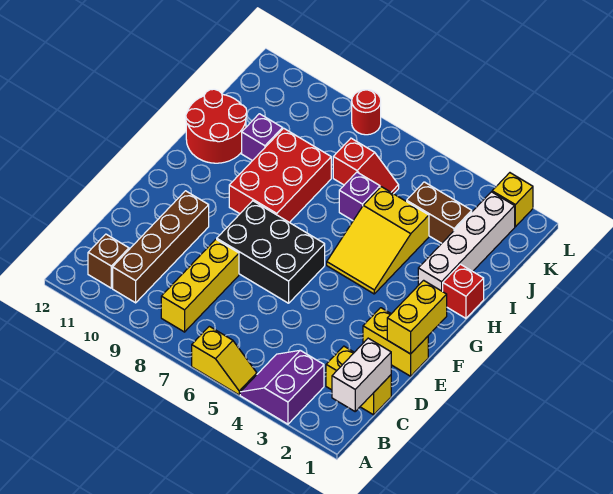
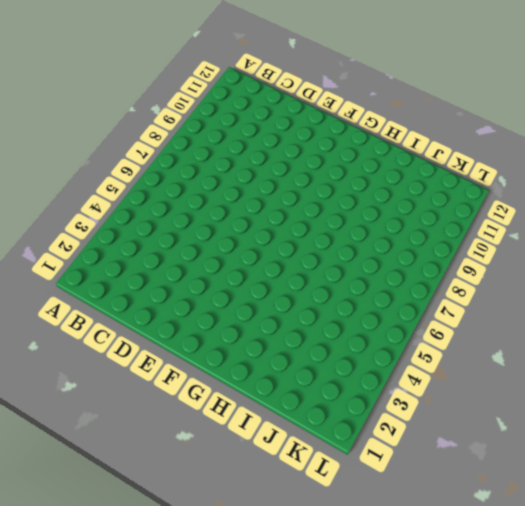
none -> purple 2x2 slope [240,350,324,424]
none -> yellow 1x2 slope [192,326,257,395]
none -> yellow 1x3 brick [161,239,239,332]

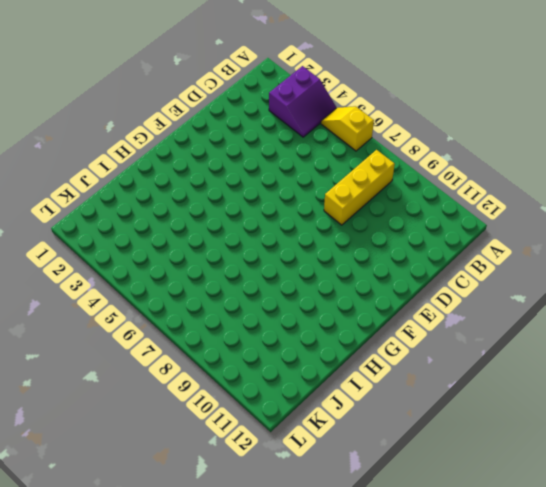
none -> brown 1x4 brick [113,191,209,303]
none -> brown 1x1 brick [88,234,129,288]
none -> yellow 1x2 brick [326,346,391,415]

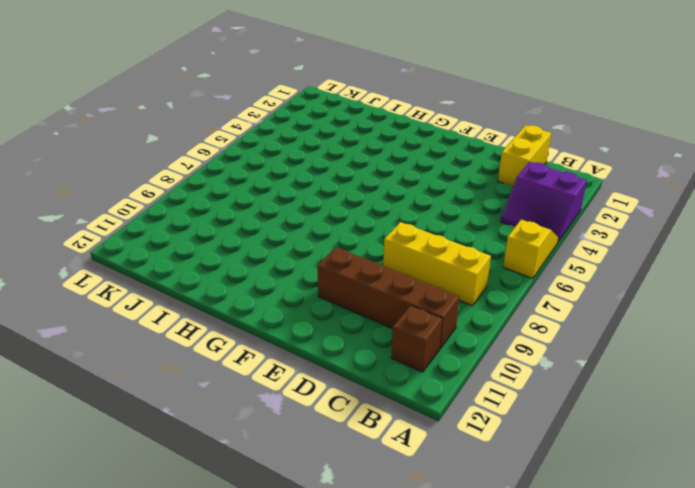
none -> yellow 1x2 brick [363,308,428,376]
none -> black 2x3 brick [217,201,325,303]
none -> yellow 2x3 slope [327,187,429,294]

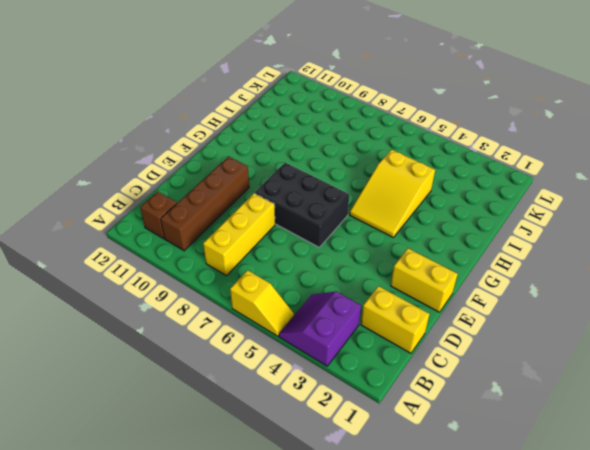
none -> red 2x3 brick [229,128,331,223]
none -> red 1x1 brick [443,264,484,318]
none -> white 1x4 brick [418,192,515,292]

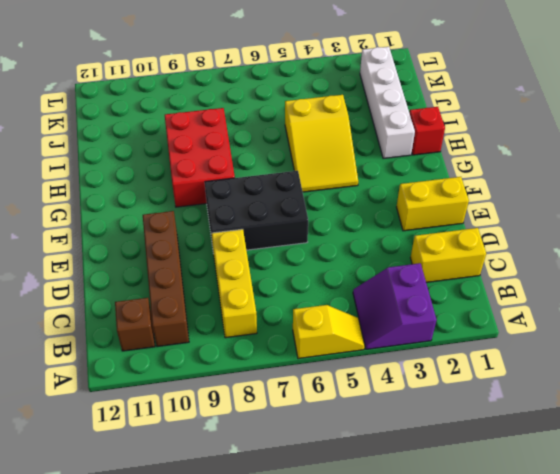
none -> red 2x2 round brick [186,89,247,163]
none -> purple 1x1 brick [339,172,380,220]
none -> purple 1x1 brick [242,114,283,161]

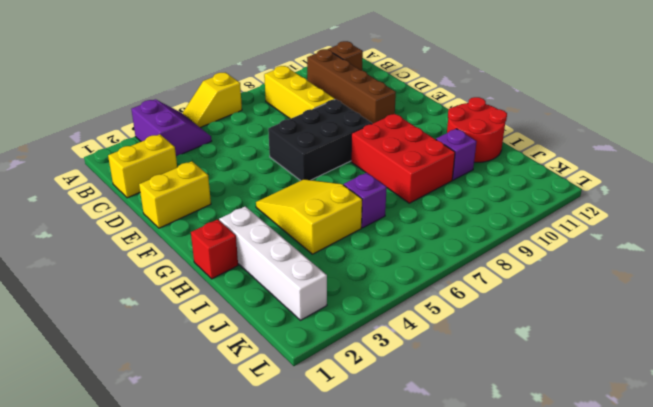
none -> brown 1x2 brick [407,182,472,243]
none -> red 1x2 slope [333,138,399,194]
none -> yellow 1x1 brick [492,173,533,227]

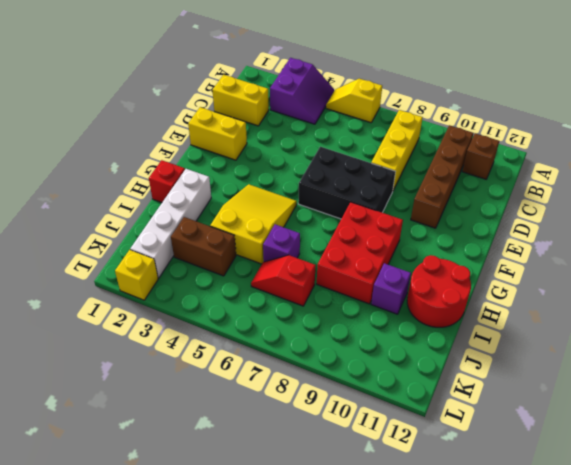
none -> red 1x1 round brick [352,90,381,135]
none -> white 1x2 brick [332,338,391,411]
none -> yellow 1x2 brick [387,280,447,354]

